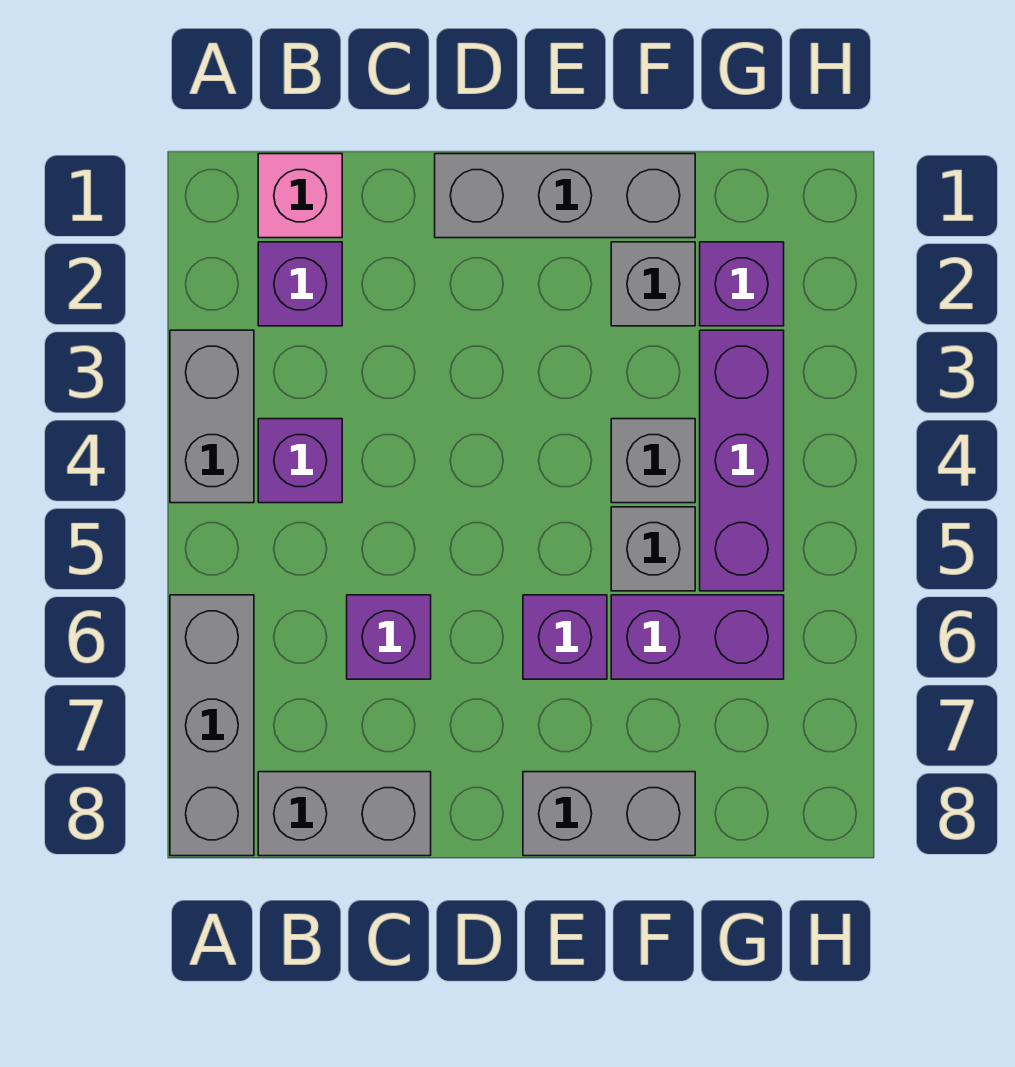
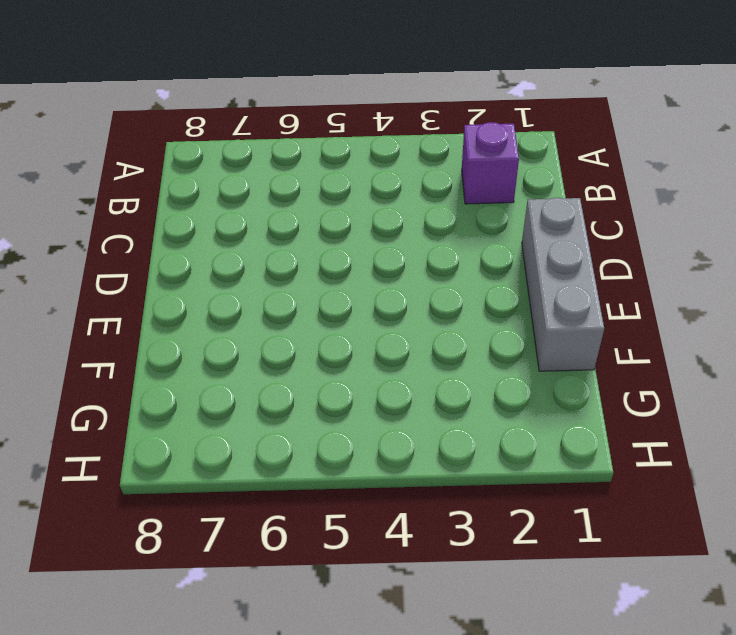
none -> grey 1x2 brick [170,330,254,503]
none -> grey 1x3 brick [170,595,254,856]
none -> pink 1x1 brick [258,154,342,238]

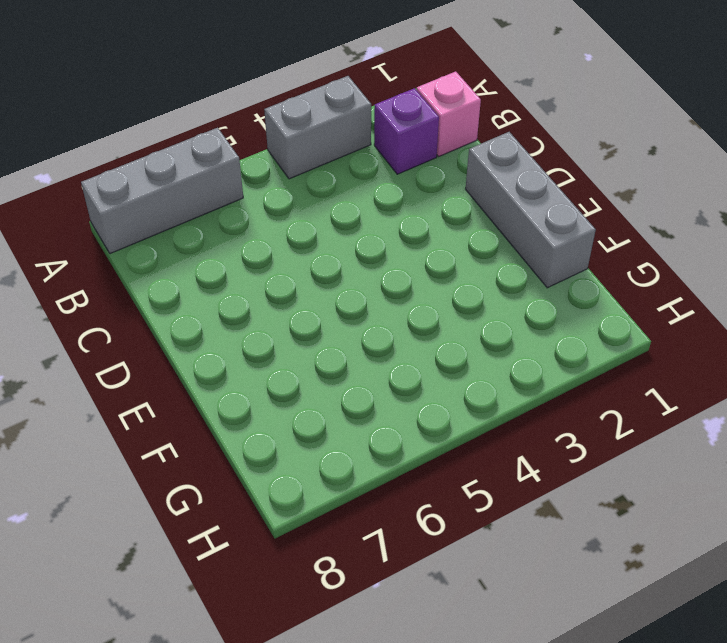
none -> purple 1x1 brick [258,419,342,503]
none -> grey 1x2 brick [258,772,431,856]
none -> purple 1x1 brick [347,595,431,679]

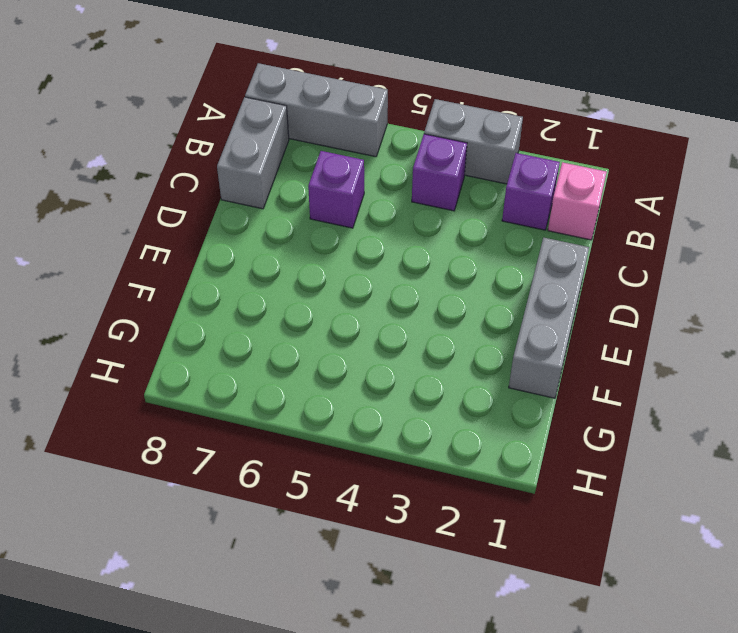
none -> purple 1x1 brick [523,595,607,679]
none -> grey 1x2 brick [523,772,695,856]
none -> grey 1x1 brick [611,242,695,326]

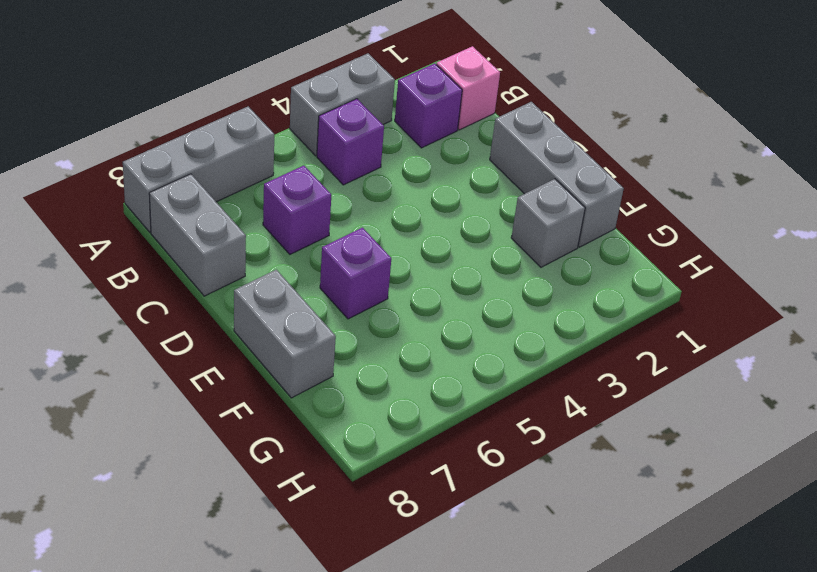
none -> grey 1x1 brick [611,419,695,503]
none -> grey 1x1 brick [611,507,695,591]
none -> purple 1x2 brick [611,595,784,679]

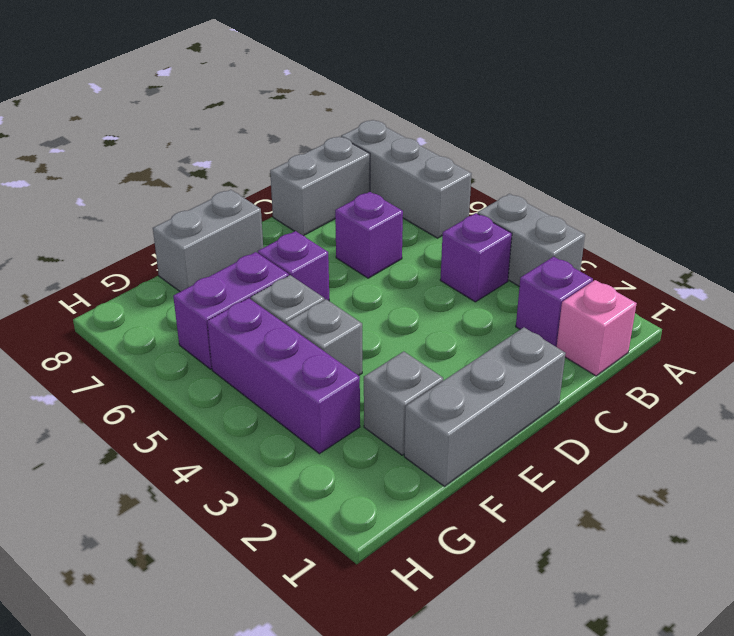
none -> purple 1x1 brick [700,242,784,326]

